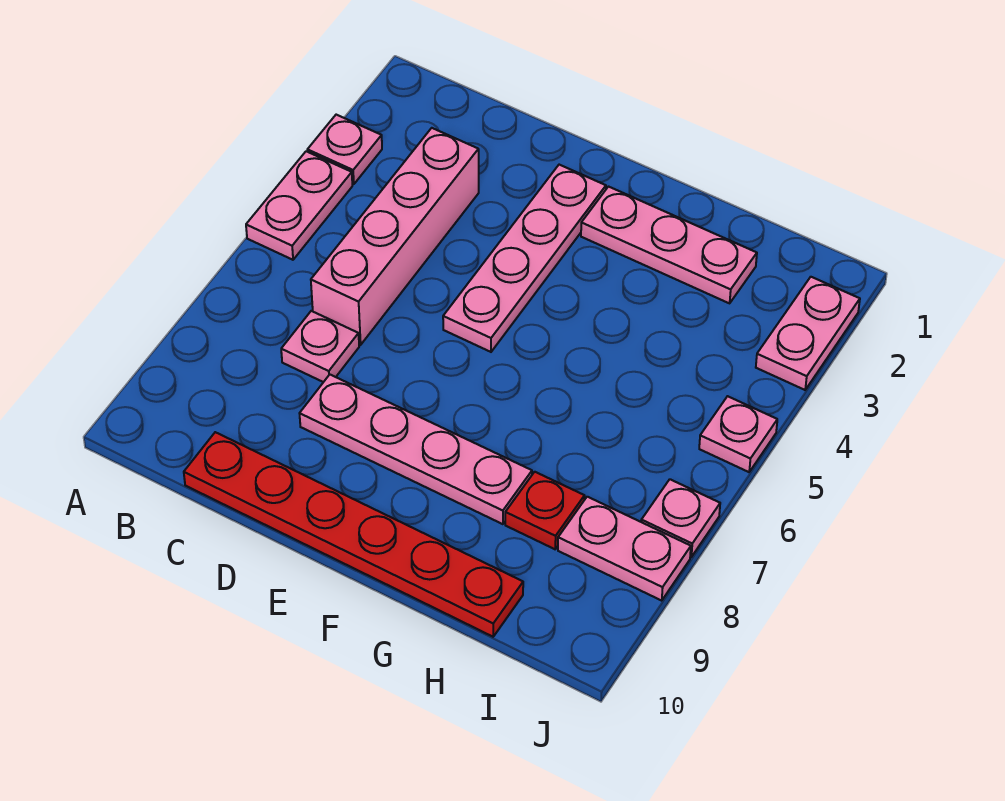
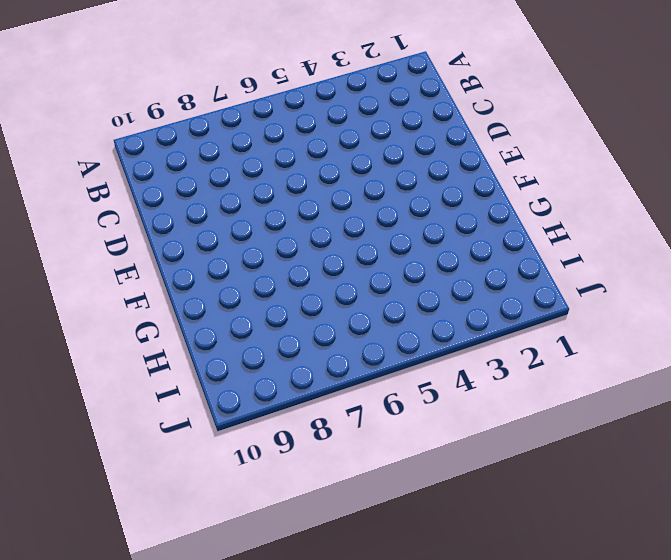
none -> pink 1x1 plate [307,115,382,184]
none -> pink 1x2 plate [246,151,352,260]
none -> pink 1x4 brick [311,128,479,345]

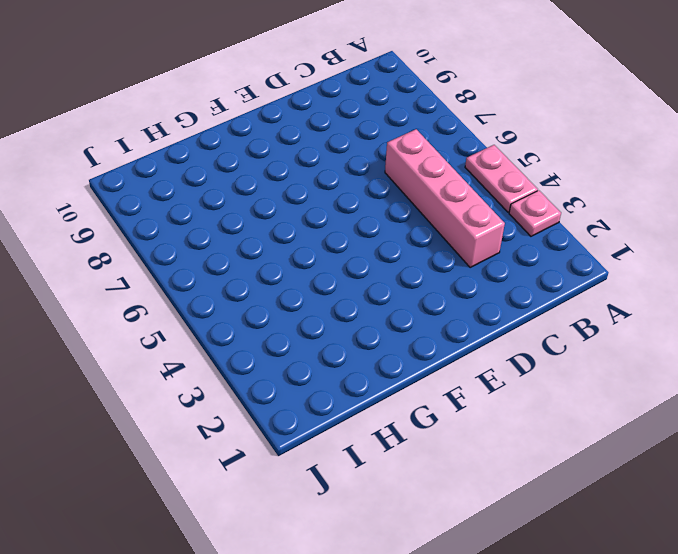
none -> pink 1x1 plate [281,311,359,382]
none -> red 1x6 plate [184,432,523,637]
none -> pink 1x4 plate [299,375,532,524]

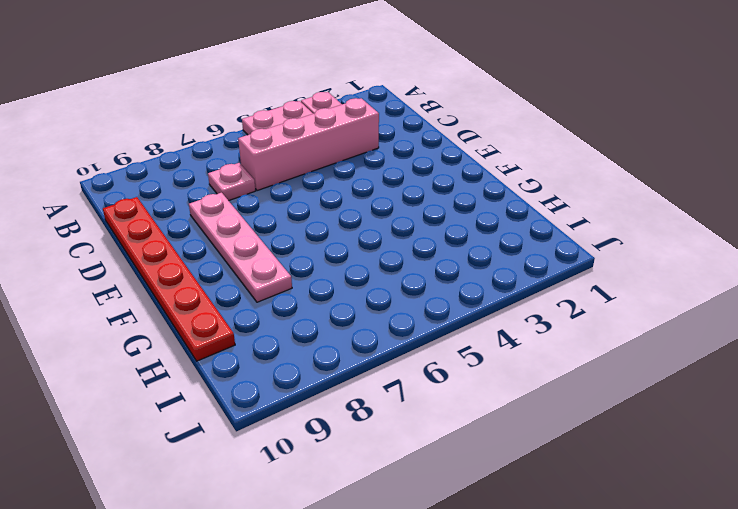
none -> pink 1x4 plate [443,165,606,352]
none -> pink 1x3 plate [581,187,757,303]
none -> red 1x1 plate [505,472,584,549]

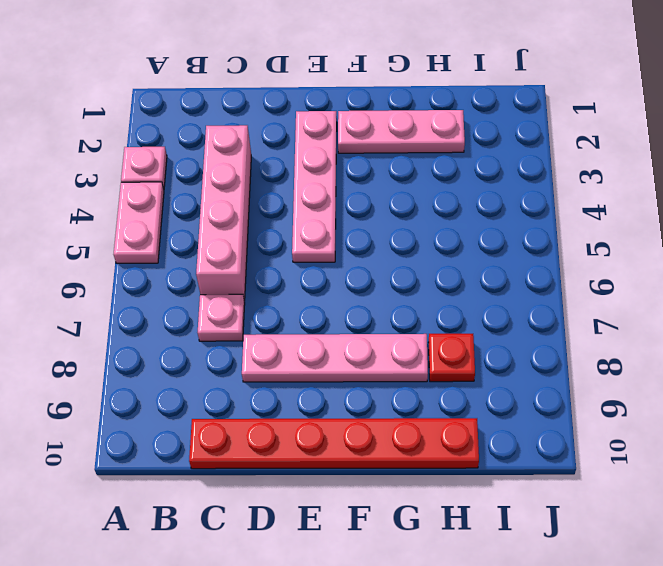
none -> pink 1x2 plate [558,497,691,600]
none -> pink 1x2 plate [756,277,860,390]
none -> pink 1x1 plate [699,396,777,472]

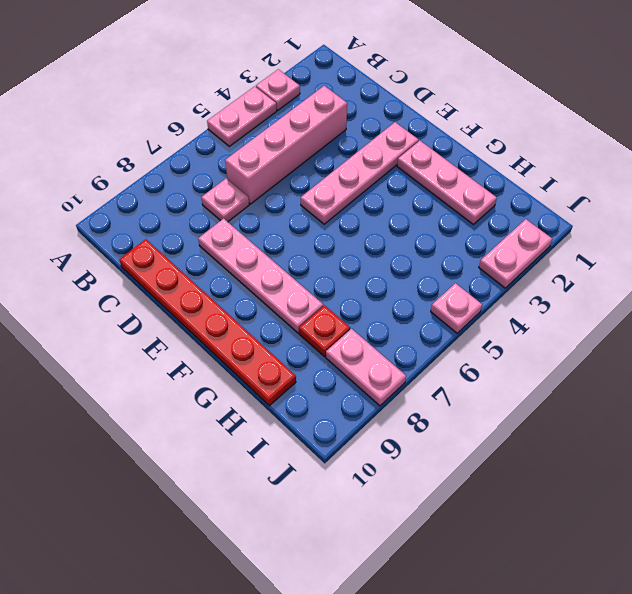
none -> pink 1x1 plate [641,479,720,557]

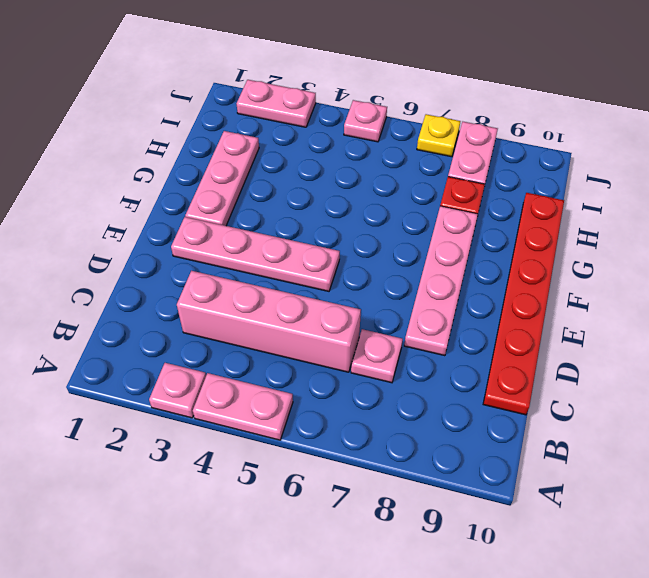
yellow 1x1 plate [417,114,460,157] -> pink 1x1 plate [641,479,720,557]

